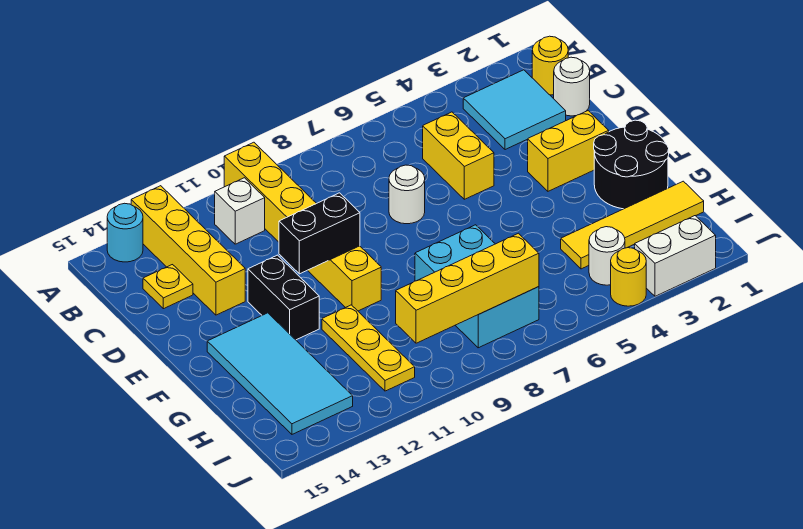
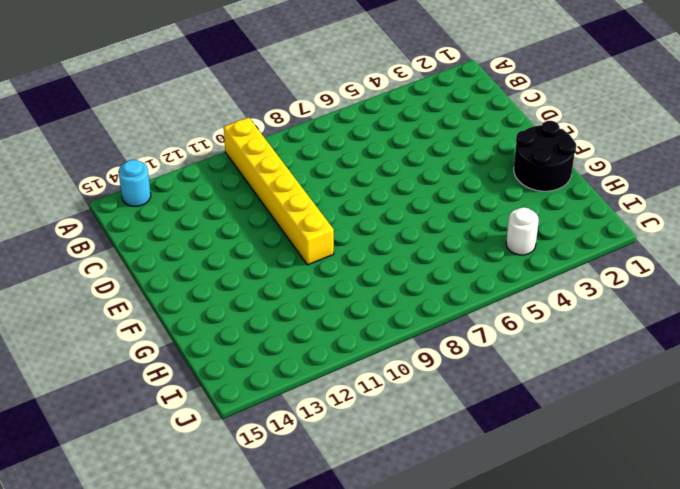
none -> yellow 1x4 brick [131,186,245,315]
none -> yellow 1x1 round brick [532,36,568,95]
none -> cyan 2x2 tile [463,70,566,150]

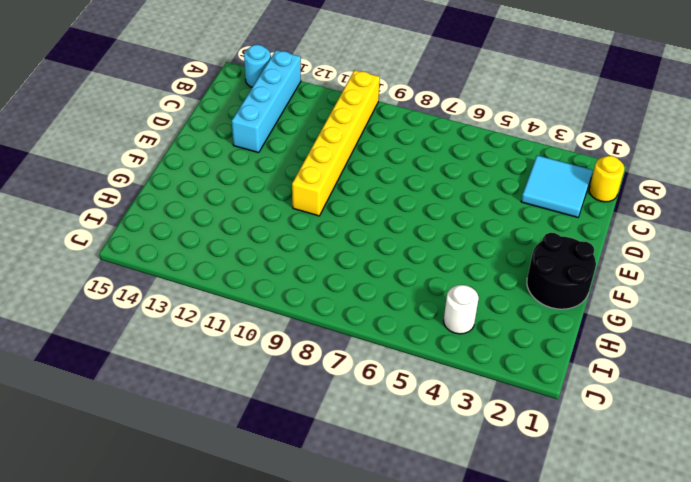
cyan 1x4 brick [232,50,301,153] -> yellow 1x4 brick [131,186,245,315]
none -> white 1x1 brick [215,178,265,244]
none -> white 1x1 round brick [554,57,590,116]
none -> yellow 1x2 brick [423,112,494,199]

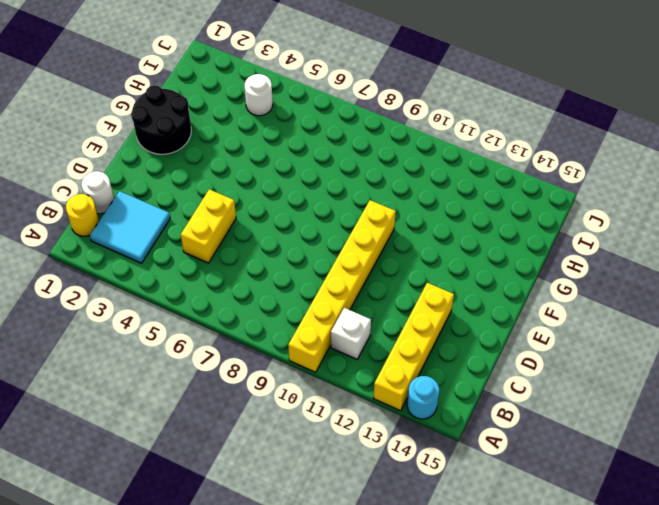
none -> yellow 1x1 plate [143,265,193,309]
none -> white 1x1 round brick [389,165,425,224]
none -> yellow 1x2 brick [528,111,609,191]

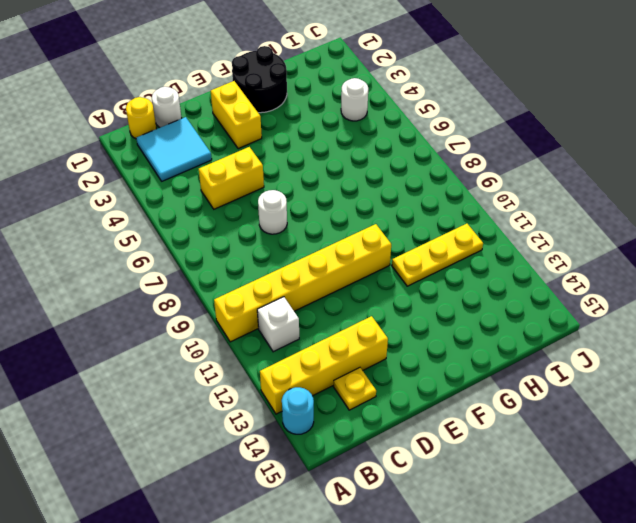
none -> black 1x2 brick [248,255,319,340]
none -> cyan 2x4 tile [207,313,353,434]
none -> cyan 2x3 brick [415,225,539,348]

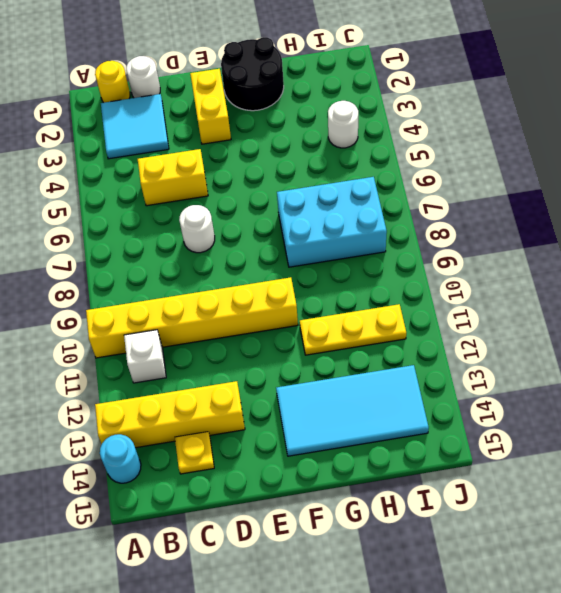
none -> black 1x2 brick [248,255,319,340]
none -> yellow 1x4 tile [561,181,704,269]
none -> white 1x2 brick [635,216,716,296]

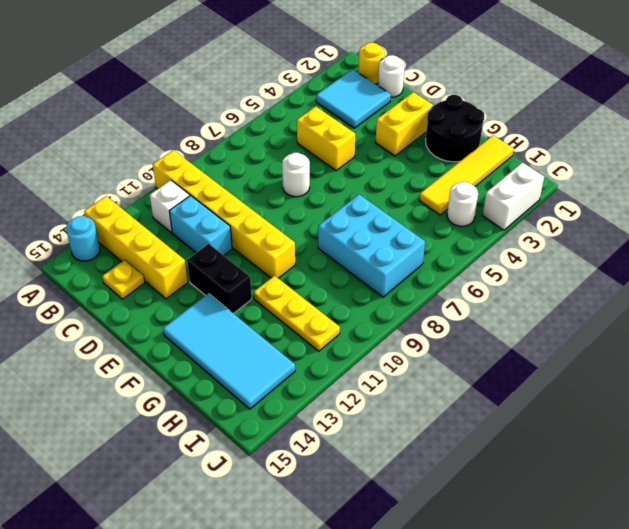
cyan 1x2 brick [169,195,232,255] -> none
none -> yellow 1x1 round brick [611,248,646,306]
none -> black 1x2 brick [279,193,360,274]
none -> yellow 1x4 brick [396,233,539,343]

